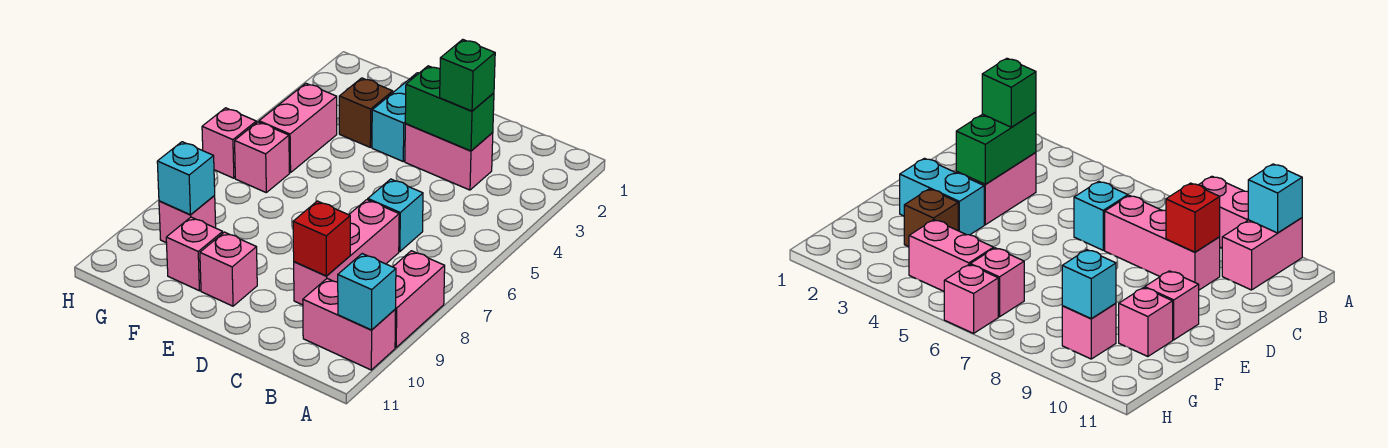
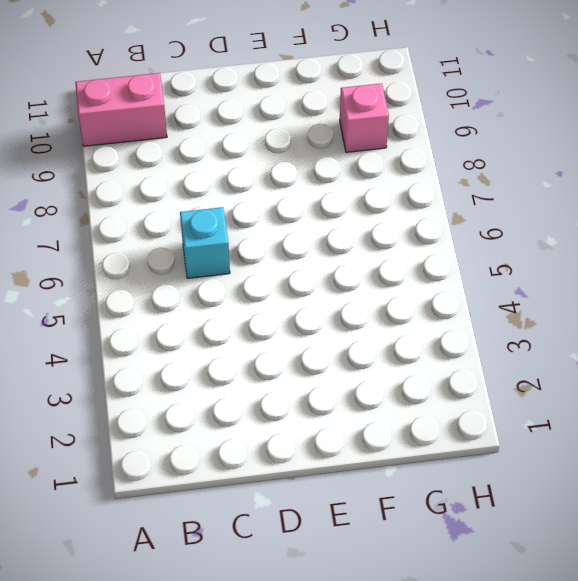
none -> pink 1x2 brick [393,251,445,347]
none -> pink 1x2 brick [405,124,493,190]
none -> pink 1x3 brick [294,200,399,305]

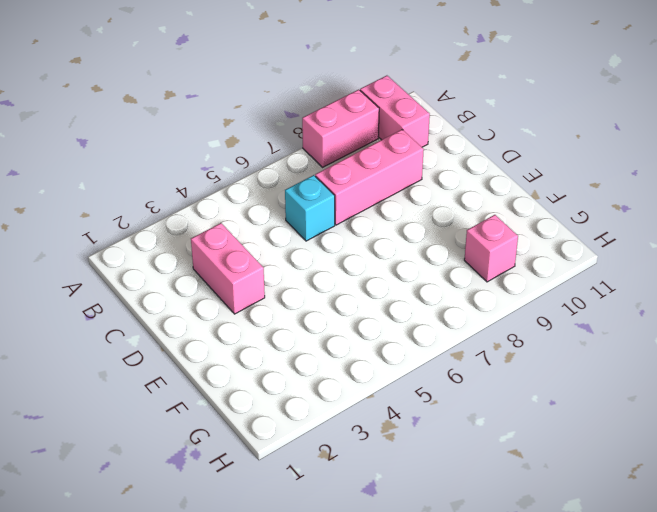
none -> cyan 1x2 brick [372,73,419,161]
none -> pink 1x1 brick [200,232,257,306]
none -> brown 1x1 brick [339,78,393,147]

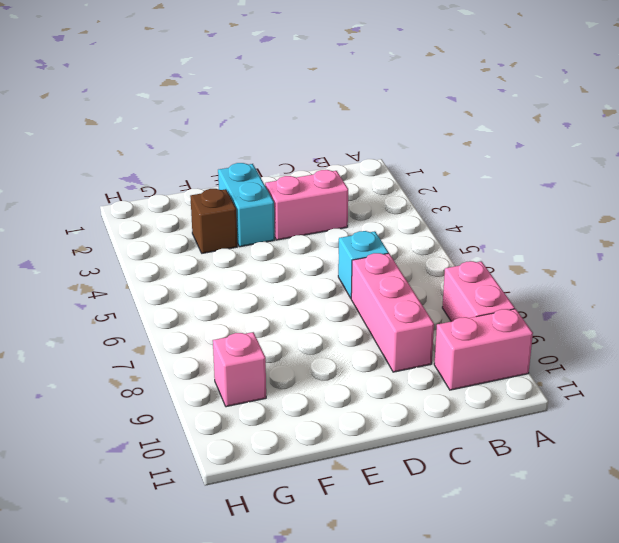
none -> pink 1x1 brick [200,232,257,306]
none -> pink 1x1 brick [166,217,223,291]
none -> pink 1x2 brick [259,83,337,173]

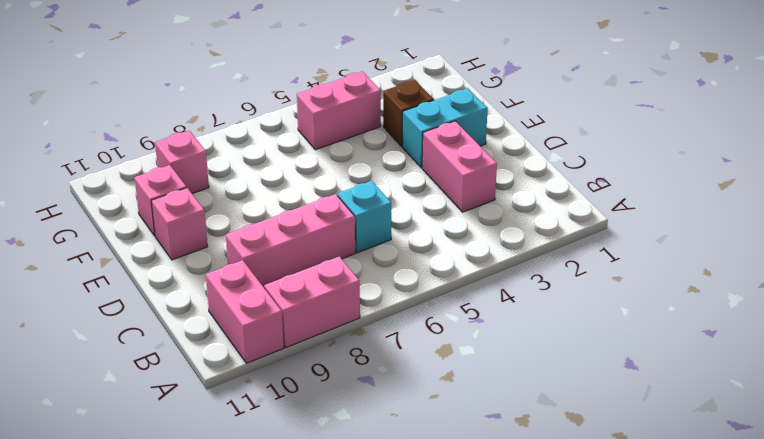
none -> pink 1x1 brick [235,122,289,192]
none -> pink 1x1 brick [202,108,256,178]
none -> cyan 1x1 brick [338,254,396,330]

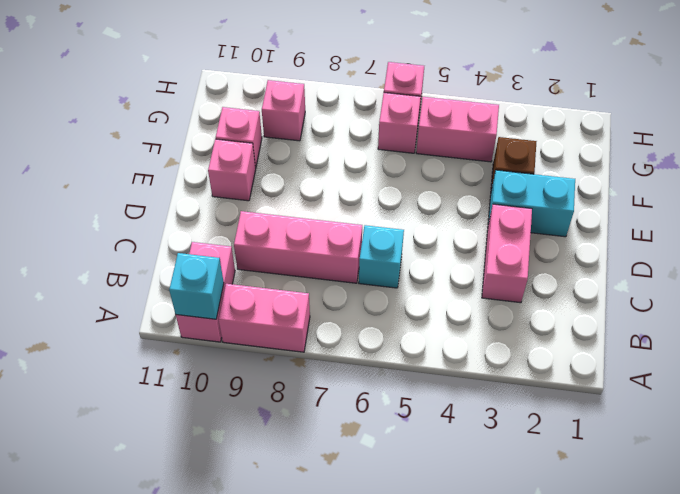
none -> green 1x2 brick [405,66,494,151]
none -> red 1x1 brick [293,201,350,276]
none -> cyan 1x1 brick [157,142,215,215]

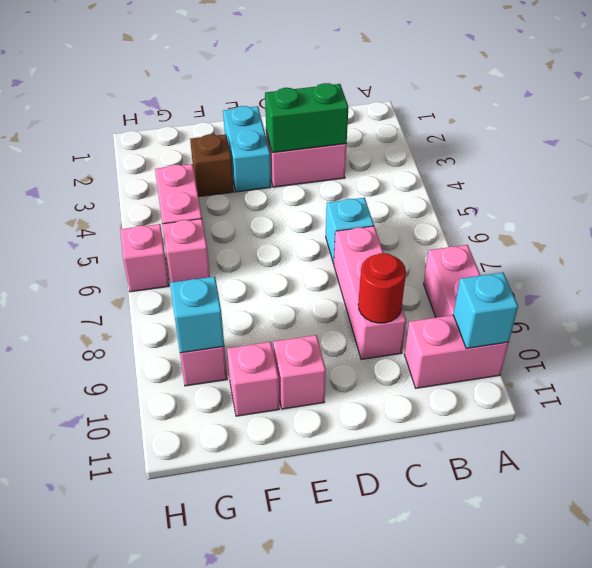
red 1x1 round brick [358,253,406,323] -> red 1x1 brick [293,201,350,276]
none -> green 1x1 brick [440,39,495,111]

